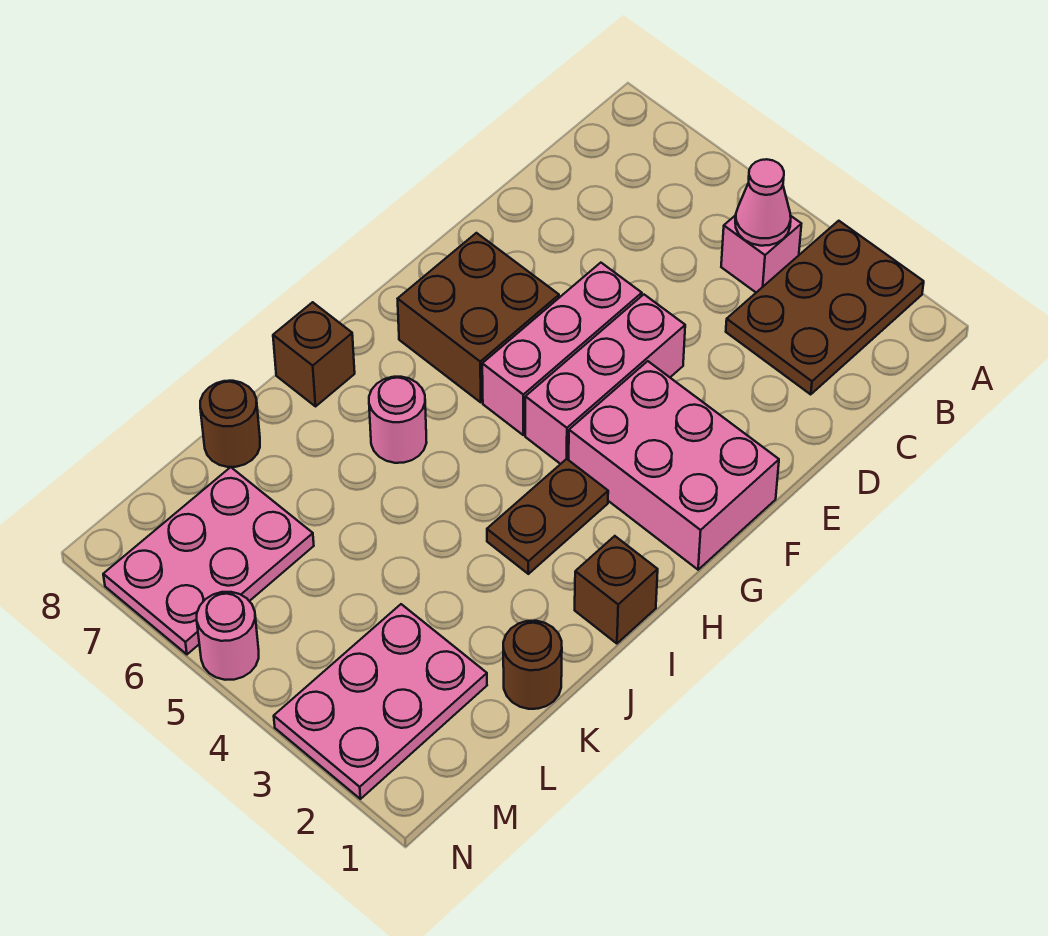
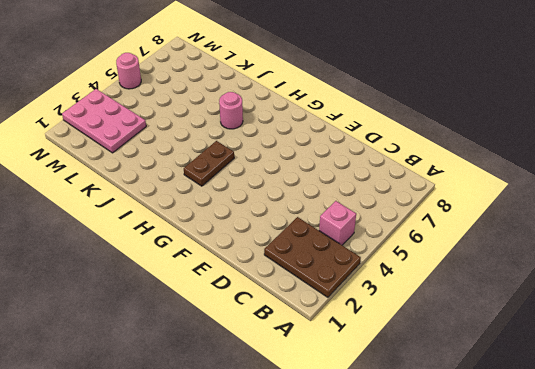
brown 1x2 plate [184,141,234,186] -> brown 1x2 plate turned to [487,459,608,574]
none -> pink 1x3 brick [525,295,685,464]
none -> pink 1x3 brick [482,263,642,435]
none -> pink 2x3 brick [569,361,779,570]

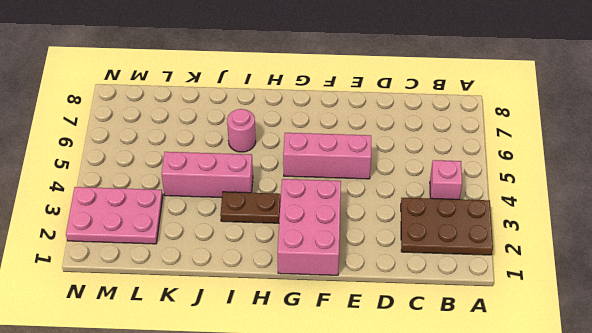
pink 1x3 brick [162,152,253,198] -> pink 1x3 brick moved to [525,295,685,464]
none -> brown 2x2 brick [398,233,559,402]
none -> brown 1x1 brick [575,536,658,644]
none -> brown 1x1 brick [273,302,355,406]

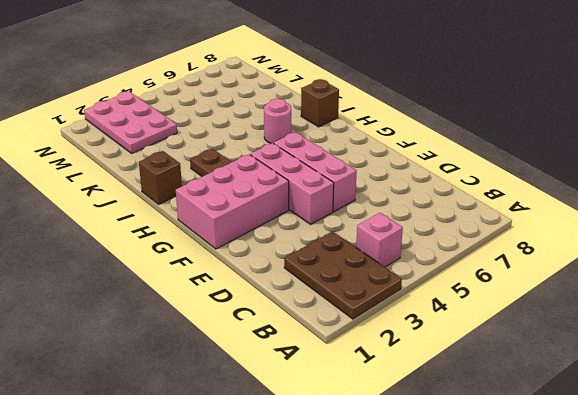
none -> brown 2x2 brick [398,233,559,402]
none -> brown 1x1 round brick [503,621,562,709]
none -> brown 1x1 round brick [200,381,260,467]

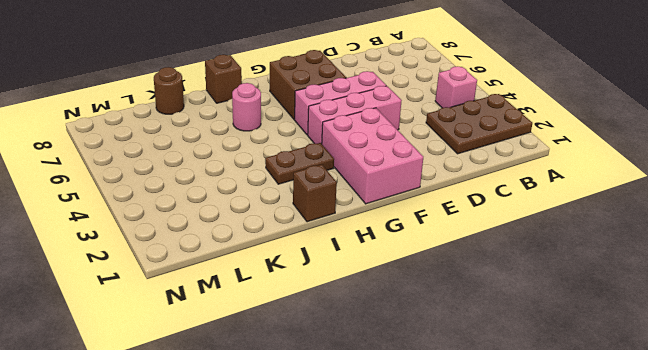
none -> brown 1x1 round brick [503,621,562,709]
none -> pink 2x3 plate [274,604,487,799]
none -> pink 2x3 plate [103,467,314,654]

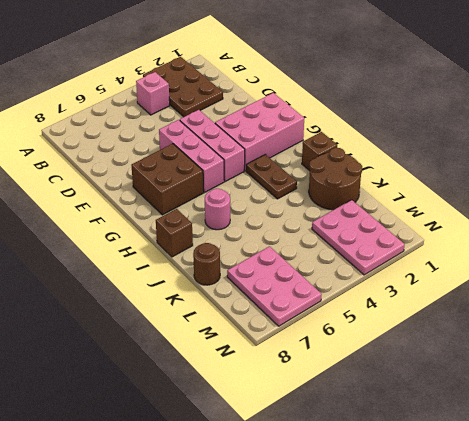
brown 2x2 round brick [309,148,362,210] -> brown 1x1 round brick [503,621,562,709]
none -> pink 1x1 round brick [197,592,259,680]
none -> pink 1x1 cone [735,159,791,246]

